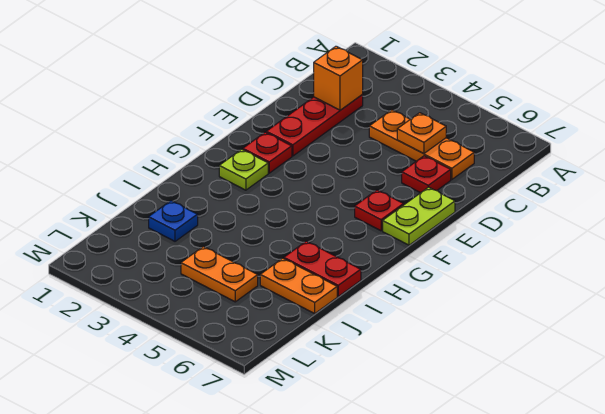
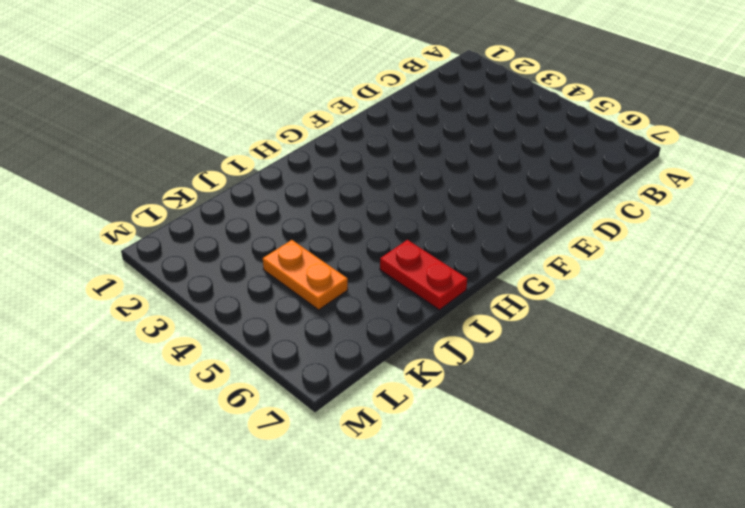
none -> red 1x3 plate [266,94,363,156]
none -> orange 1x3 plate [369,110,474,180]
none -> red 1x1 plate [402,156,451,193]

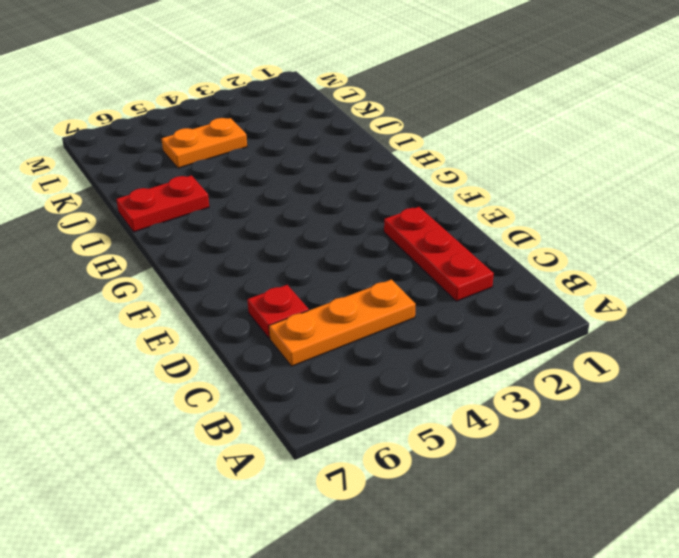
none -> lime 1x2 plate [383,187,455,245]
none -> red 1x1 plate [243,132,292,173]
none -> red 1x1 plate [355,190,404,231]

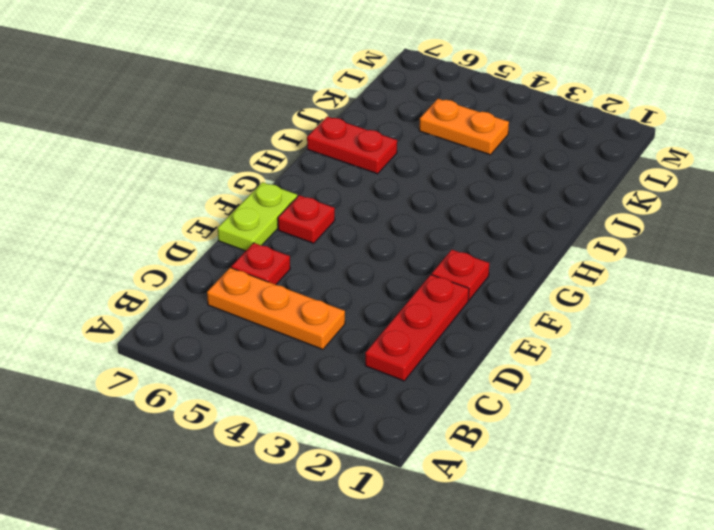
none -> lime 1x1 plate [219,149,268,190]
none -> blue 1x1 plate [149,201,198,241]
none -> orange 1x2 plate [260,258,337,313]

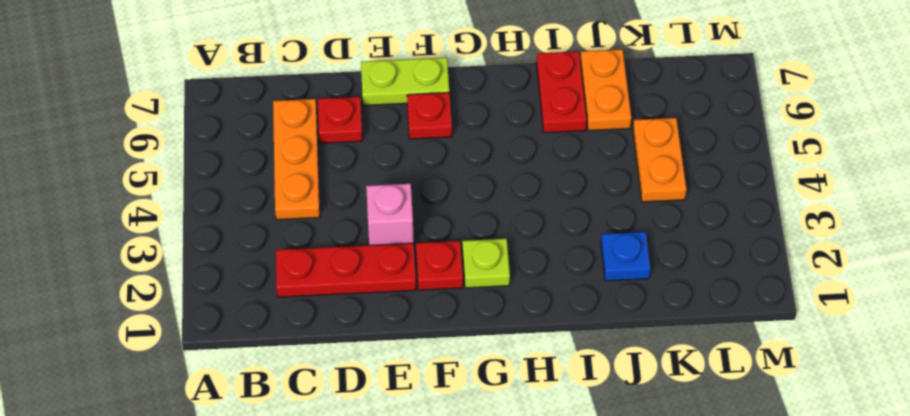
pink 1x1 brick [366,184,414,245] -> none
none -> orange 1x1 brick [314,46,363,110]
none -> orange 1x1 plate [397,113,446,154]

